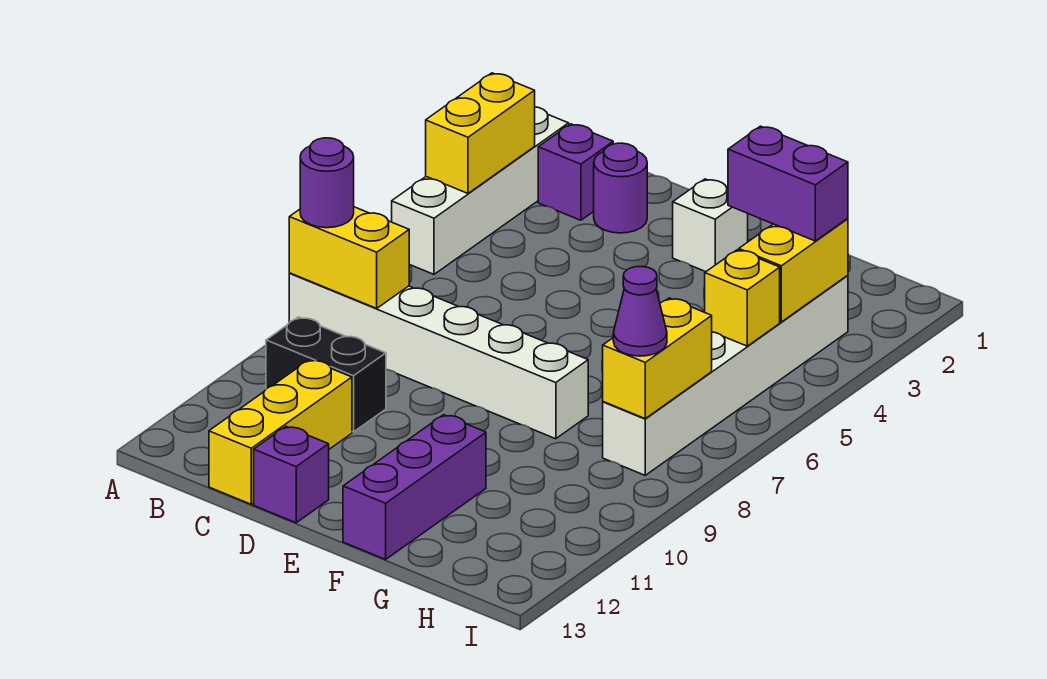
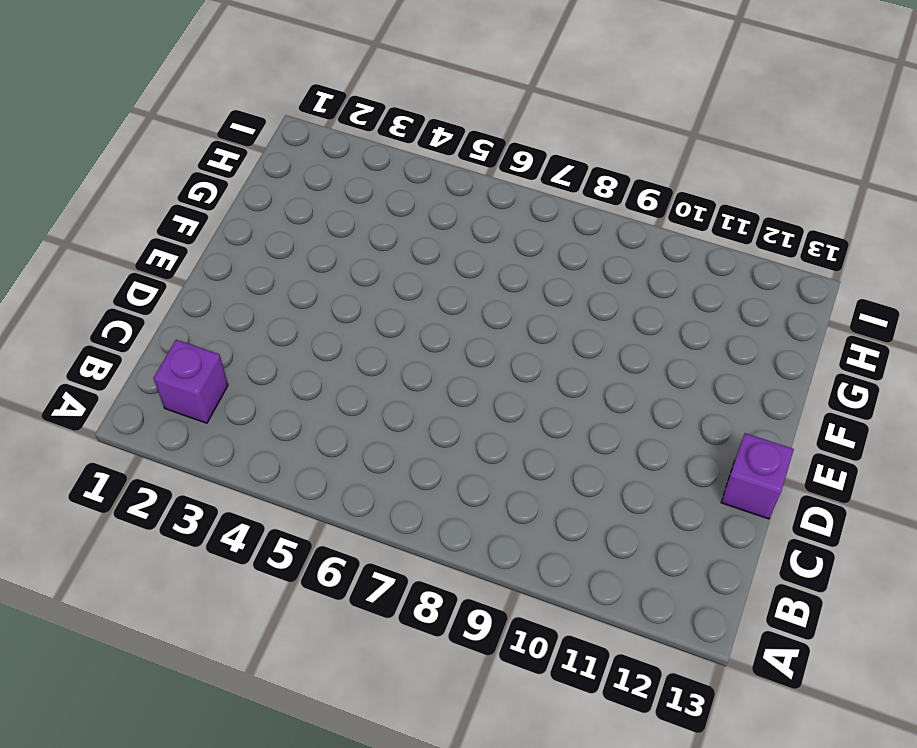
none -> white 1x4 brick [392,107,569,274]
none -> white 1x6 brick [289,273,588,439]
none -> black 1x2 brick [266,317,386,432]

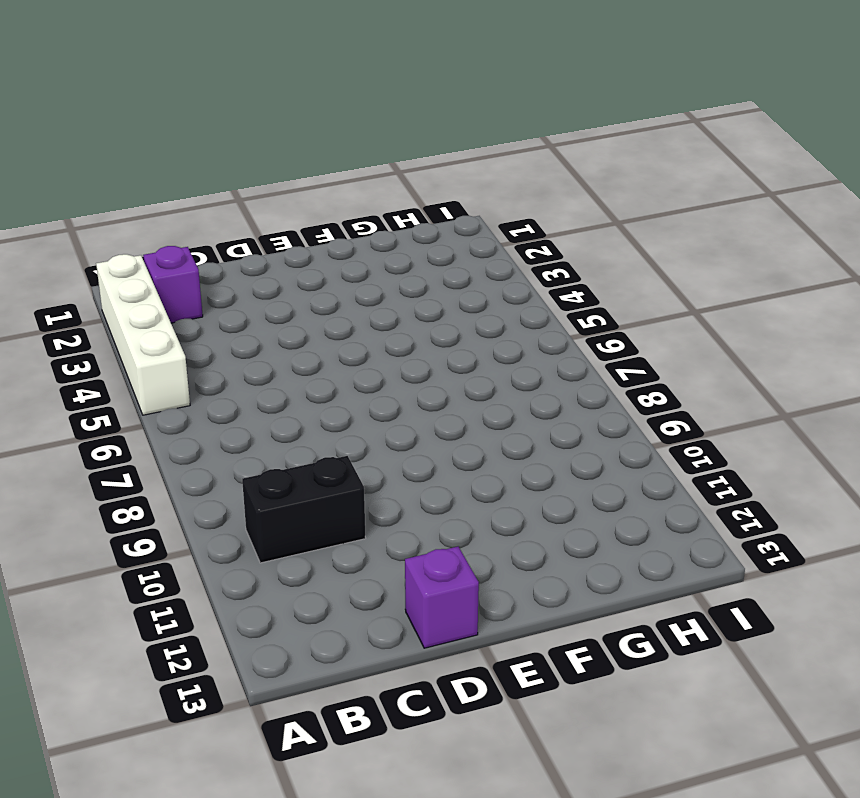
none -> white 1x6 brick [289,273,588,439]
none -> purple 1x1 round brick [594,143,647,233]
none -> yellow 1x3 brick [209,360,352,504]

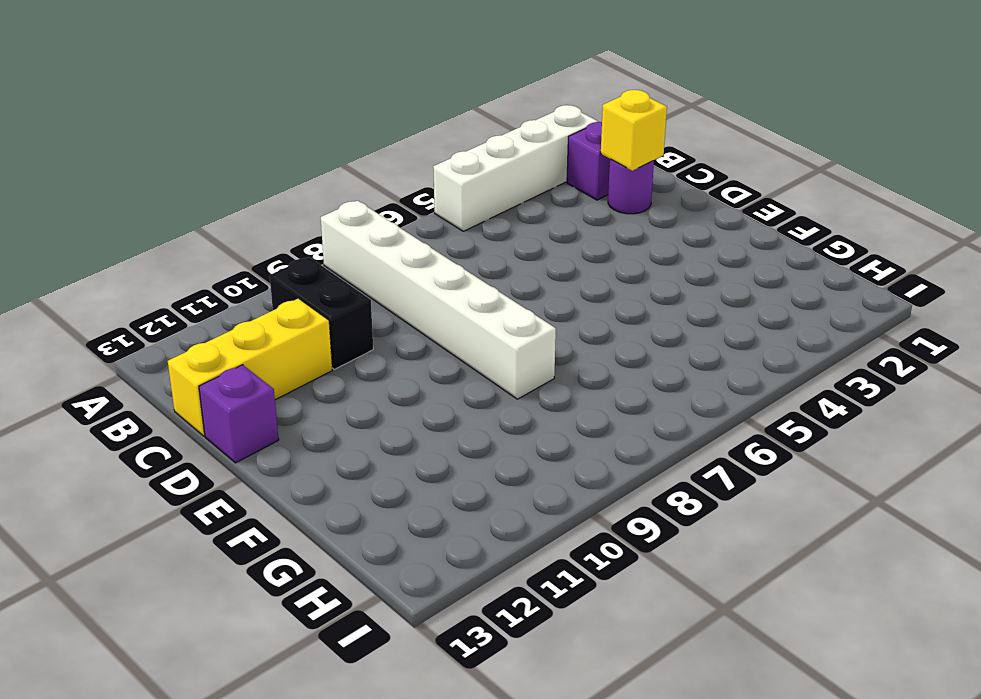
yellow 1x1 brick [601,90,667,171] -> yellow 1x1 brick moved to [705,250,780,346]
none -> white 1x1 brick [673,179,748,272]
none -> purple 1x3 brick [343,415,486,559]
none -> white 1x6 brick [603,275,848,475]

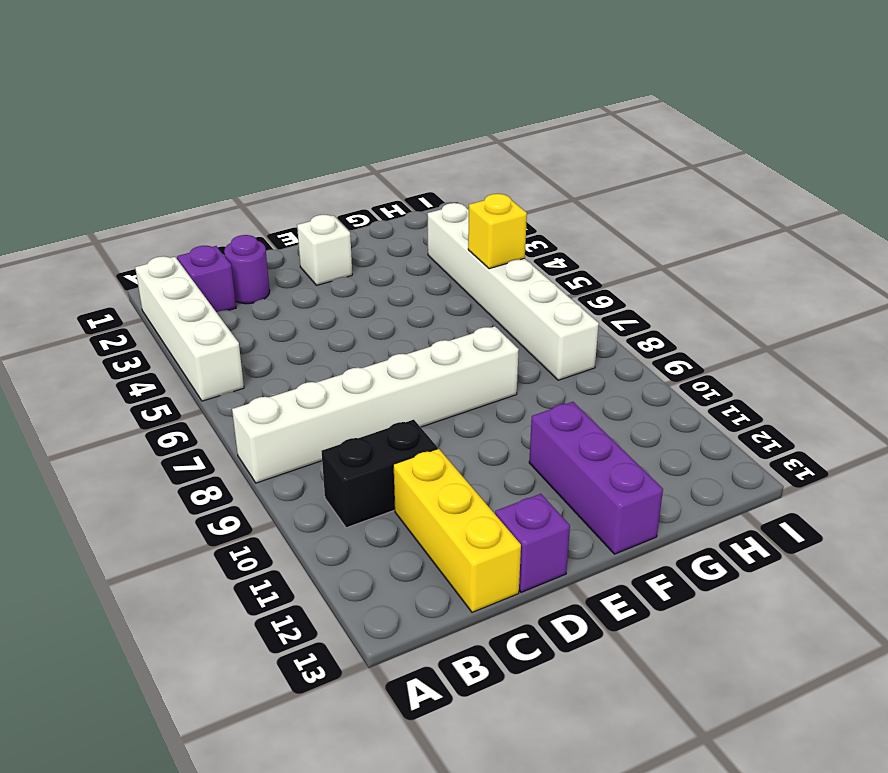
none -> yellow 1x2 brick [426,73,535,193]
none -> yellow 1x2 brick [289,207,409,308]
none -> yellow 1x2 brick [739,219,848,322]

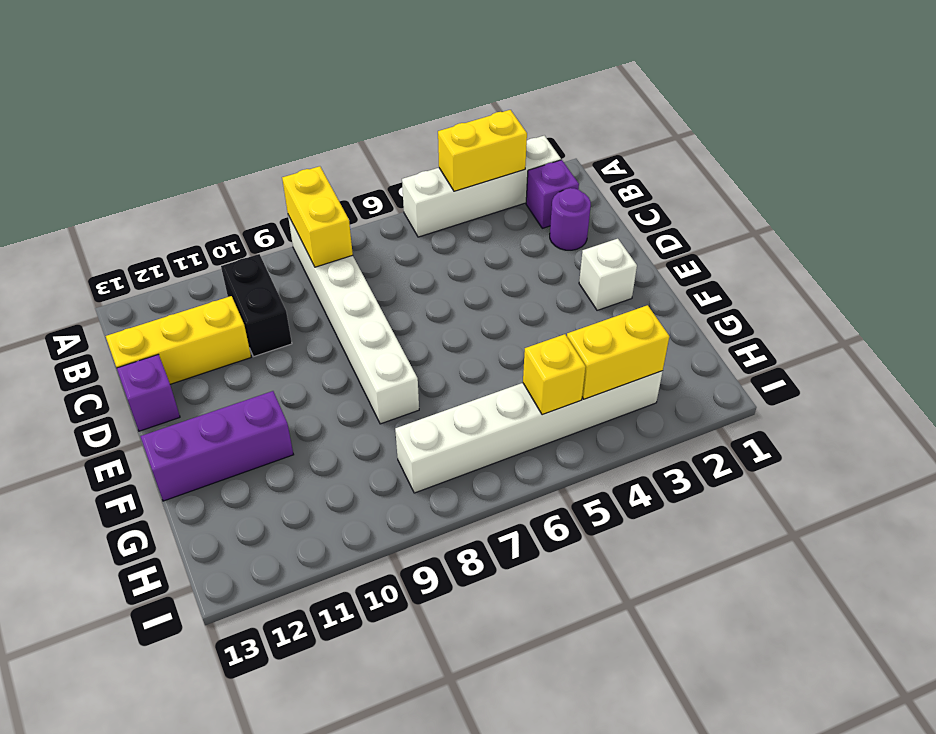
none -> yellow 1x2 brick [603,298,712,418]
none -> purple 1x1 round brick [300,138,354,228]
none -> purple 1x2 brick [728,126,848,241]

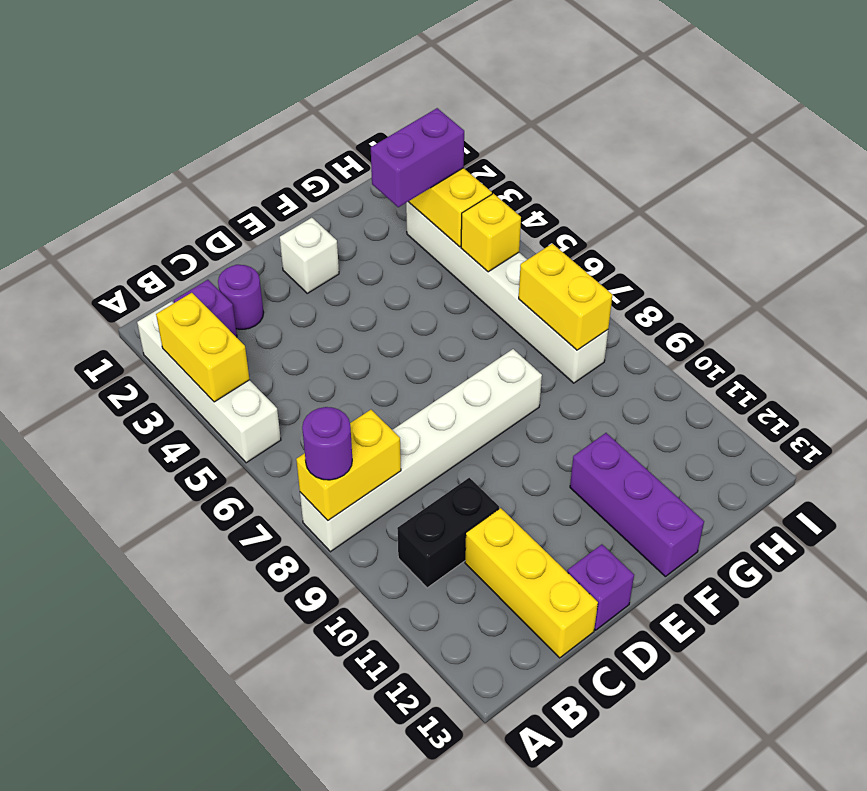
none -> purple 1x1 cone [613,266,667,356]

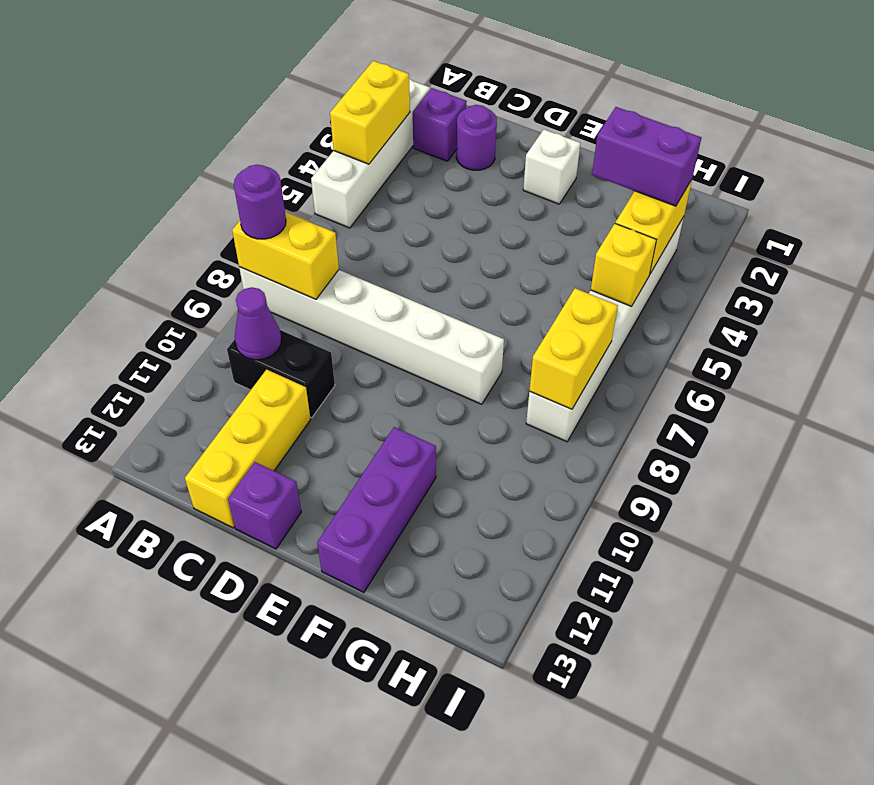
purple 1x1 cone [235,287,281,360] -> purple 1x1 cone moved to [613,266,667,356]

